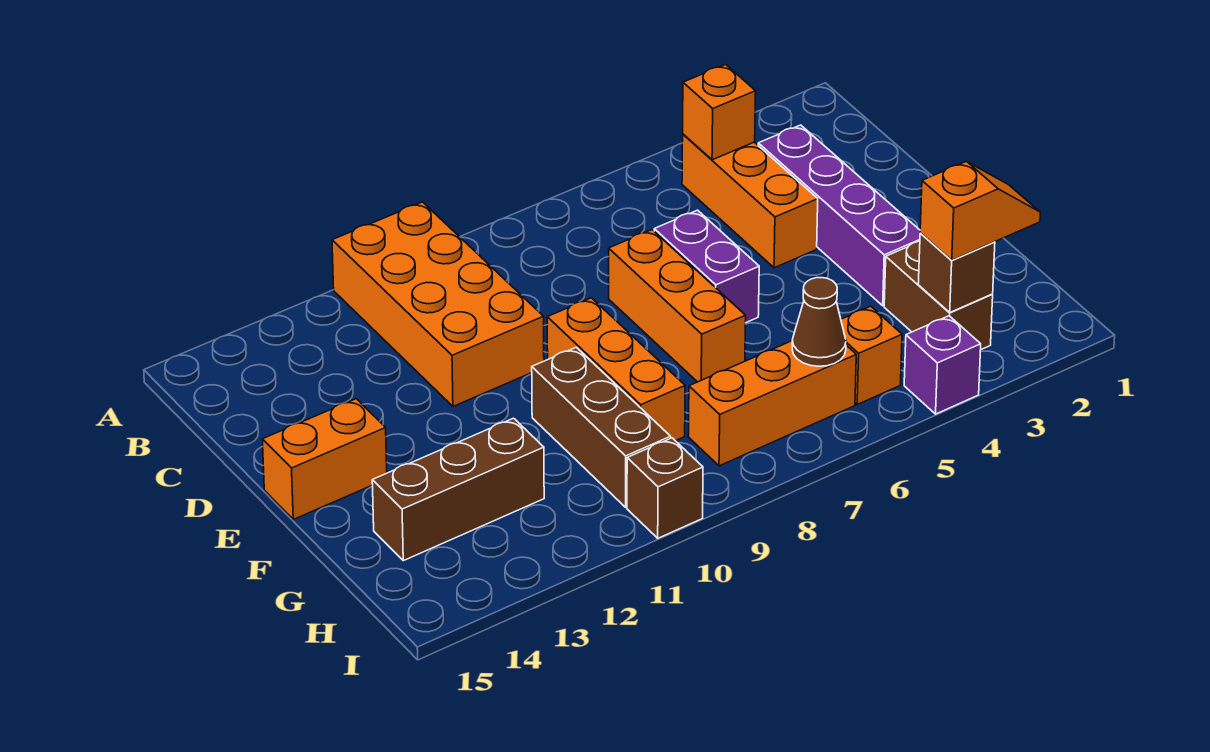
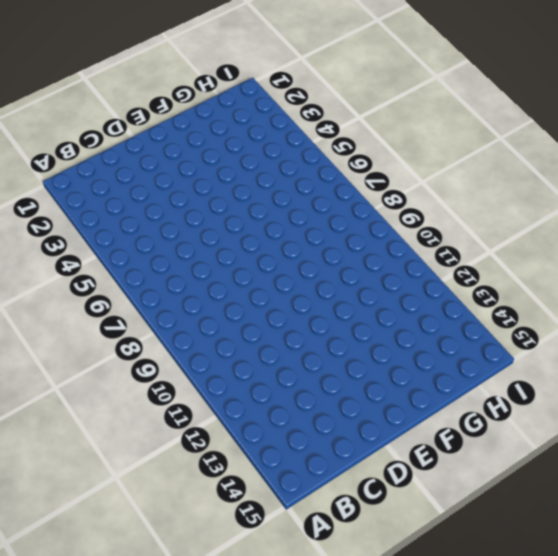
none -> orange 2x4 brick [332,202,544,406]
none -> orange 1x3 brick [682,134,818,268]
none -> purple 1x4 brick [758,125,920,306]

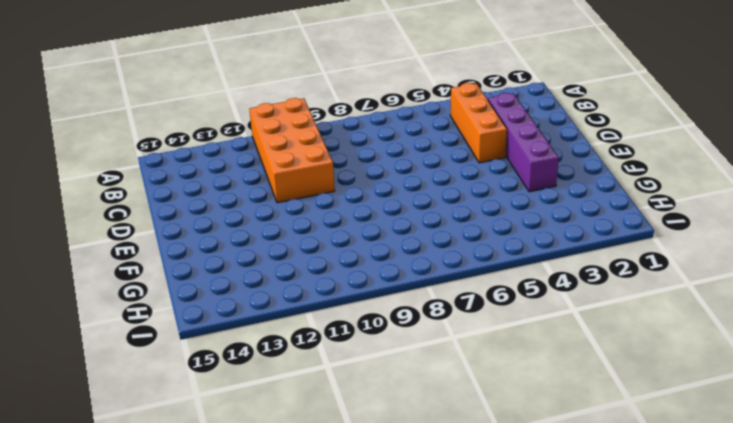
none -> purple 1x2 brick [654,210,759,323]
none -> orange 1x3 brick [609,230,746,382]
none -> orange 1x3 brick [547,298,685,441]

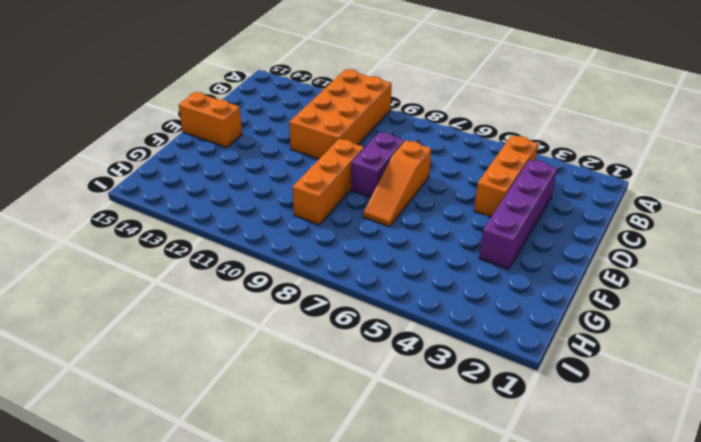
orange 1x3 slope [363,140,431,227] -> orange 1x3 brick [609,230,746,382]
purple 1x2 brick [351,132,404,197] -> purple 1x2 brick moved to [654,210,759,323]
none -> brown 1x3 brick [532,347,671,507]
none -> brown 1x2 brick [884,241,993,349]
none -> brown 1x3 brick [372,418,544,561]

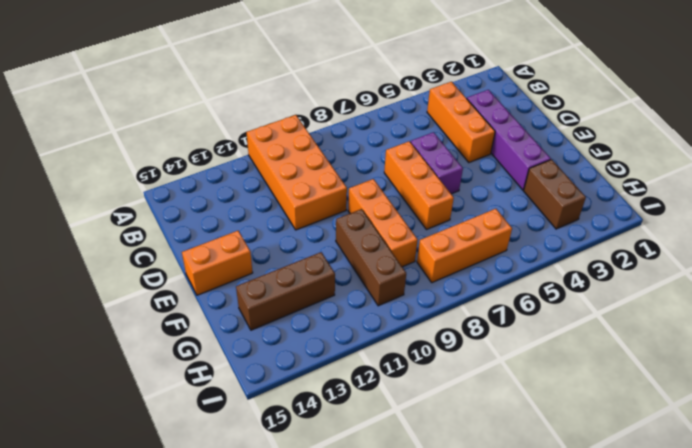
none -> orange 1x1 brick [841,306,902,404]
none -> purple 1x1 brick [904,316,981,414]
none -> brown 1x1 brick [627,438,703,538]

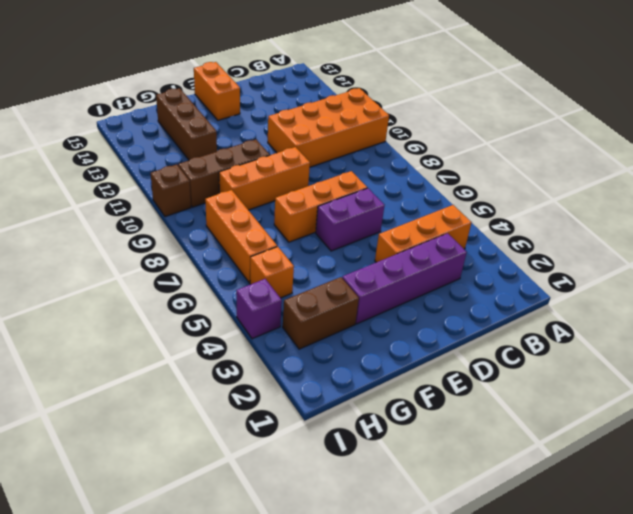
none -> orange 1x1 brick [683,65,756,160]
none -> brown 1x1 brick [918,233,995,313]
none -> brown 1x1 cone [792,278,846,366]

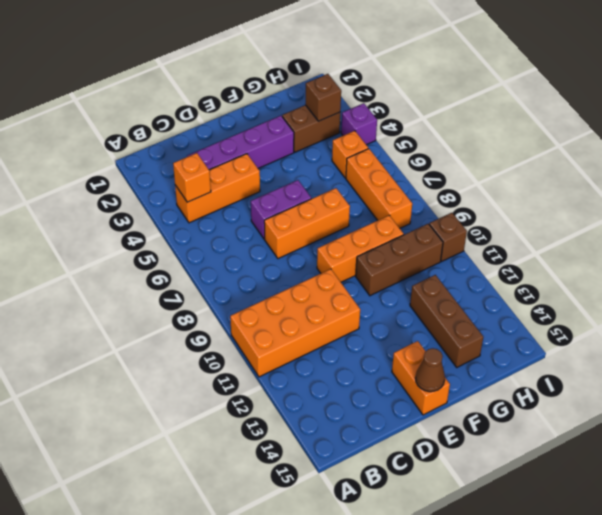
brown 1x1 cone [416,348,445,392] -> brown 1x1 cone moved to [792,278,846,366]
none -> orange 1x2 slope [920,161,1040,260]

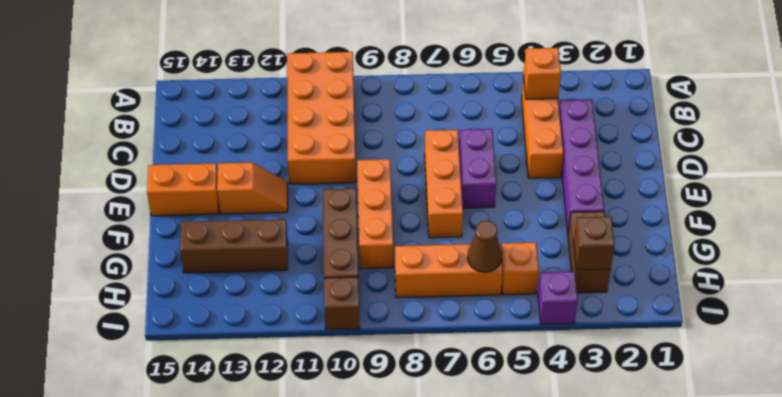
orange 1x2 slope [217,163,288,214] -> orange 1x2 slope moved to [920,161,1040,260]

